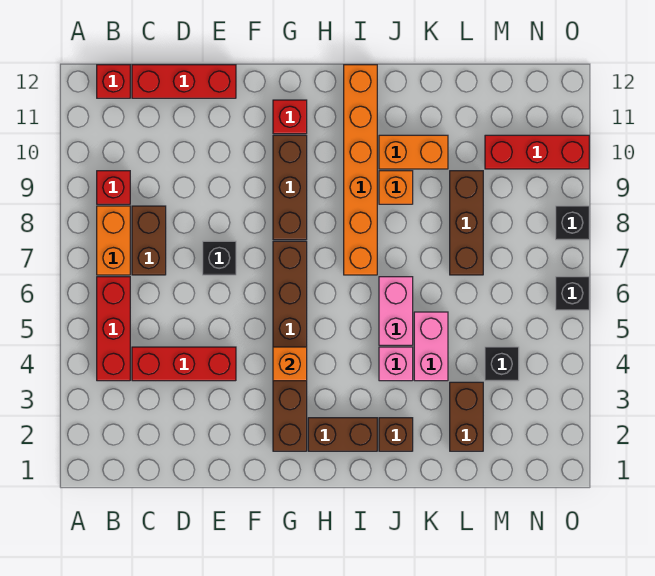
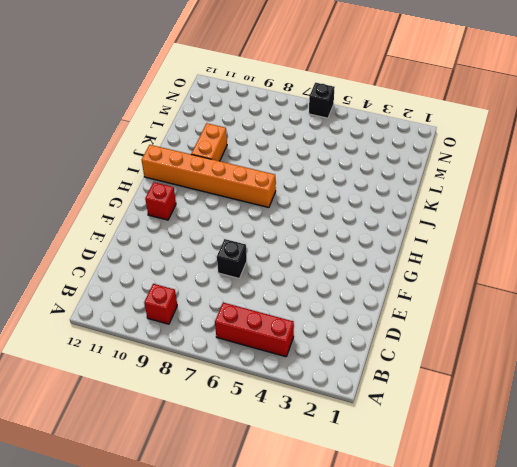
none -> orange 1x2 brick [97,206,130,275]
none -> red 1x1 brick [97,65,130,98]
none -> red 1x3 brick [132,347,236,381]

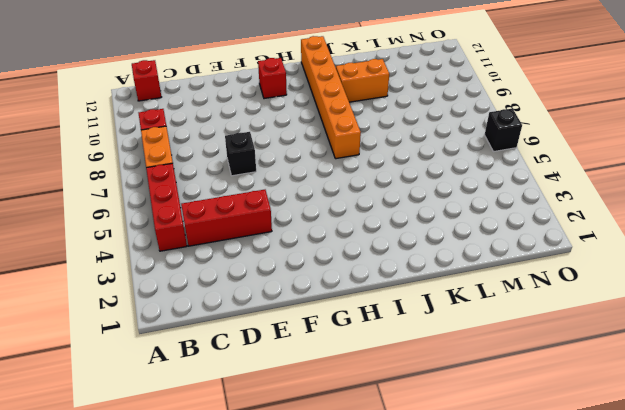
none -> brown 1x2 brick [132,206,166,275]
none -> red 1x3 brick [132,65,236,98]
none -> brown 1x6 brick [273,241,307,451]

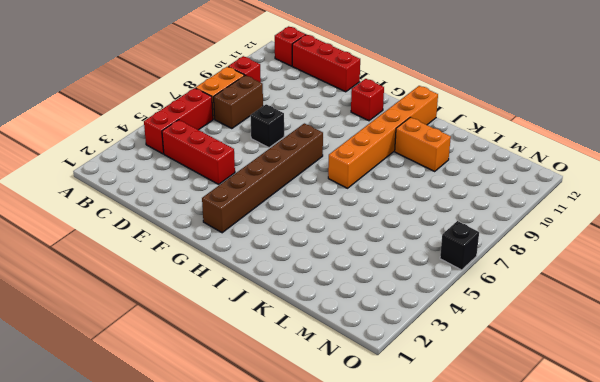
none -> brown 1x3 brick [273,135,307,240]
none -> brown 1x2 brick [308,418,377,451]
none -> brown 1x1 brick [379,418,413,451]

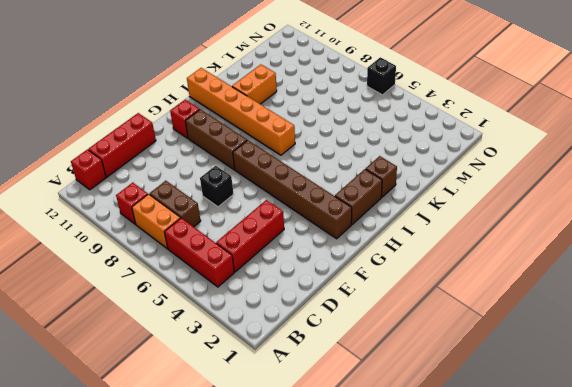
none -> pink 1x1 brick [379,347,413,381]
none -> pink 1x2 brick [379,277,413,345]
none -> orange 1x1 brick [379,171,413,204]

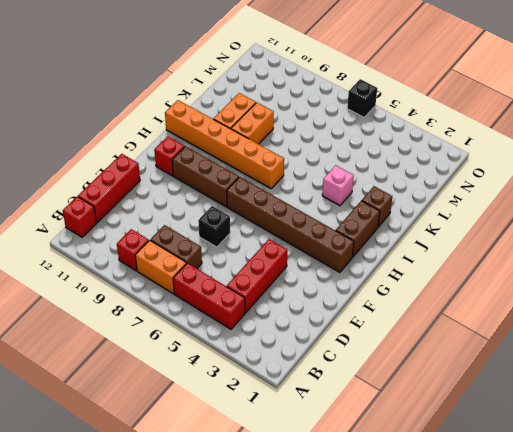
orange 1x2 brick [231,103,274,144] -> orange 1x1 brick [379,171,413,204]
none -> pink 1x2 brick [379,277,413,345]
none -> pink 1x2 brick [414,312,448,381]
none -> brown 1x2 brick [450,382,483,451]

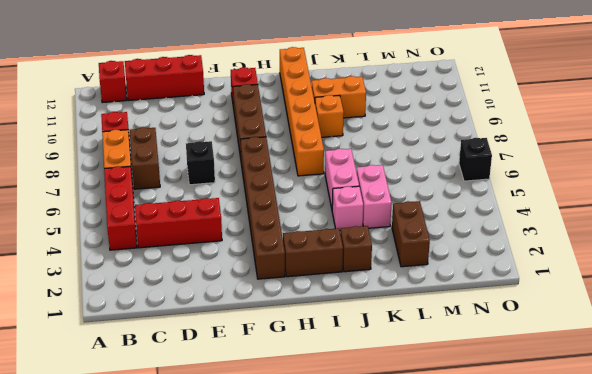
none -> brown 1x3 brick [450,171,483,275]
none -> black 1x1 brick [485,347,519,381]
none -> red 1x3 brick [485,135,589,169]

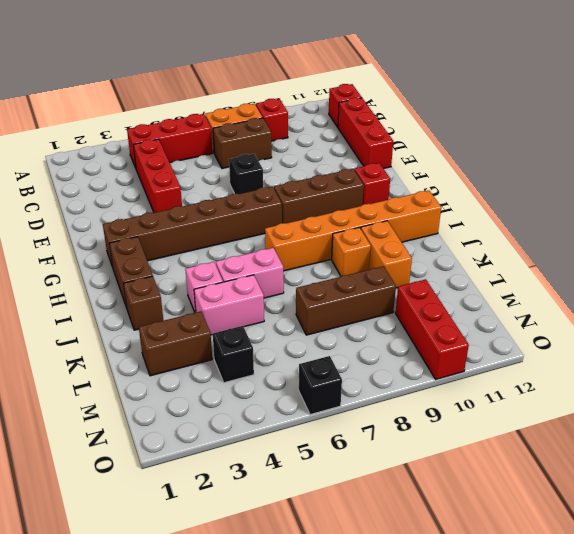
none -> black 1x1 brick [556,206,589,240]
none -> orange 1x1 brick [273,347,307,381]

